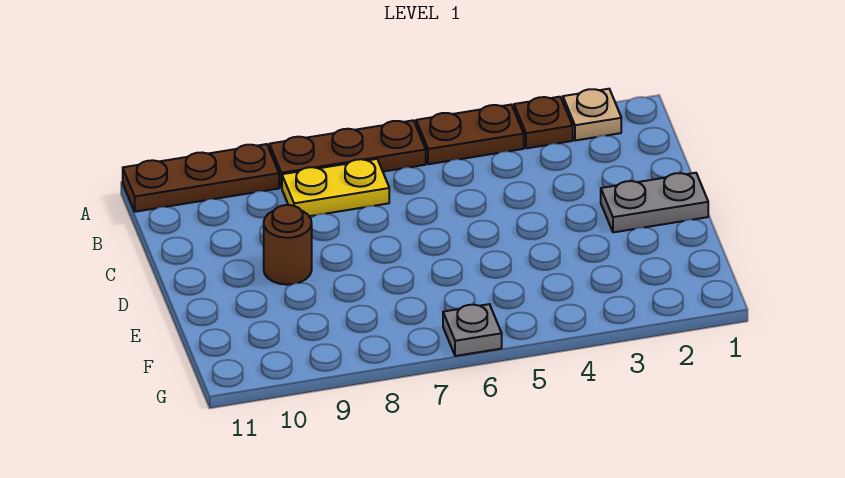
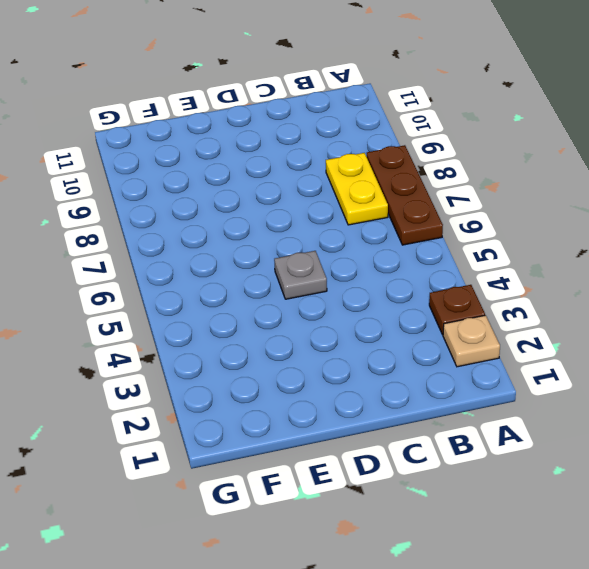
grey 1x1 plate [274,251,327,299] -> grey 1x1 plate moved to [443,304,502,356]
none -> brown 1x2 plate [416,105,524,164]
none -> brown 1x3 plate [123,144,279,212]

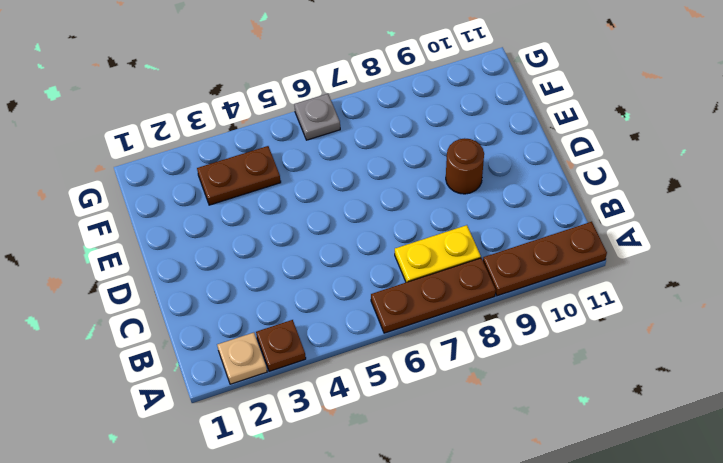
brown 1x2 plate [197,146,281,205] -> brown 1x2 plate moved to [416,105,524,164]
none -> grey 1x2 plate [601,173,708,232]

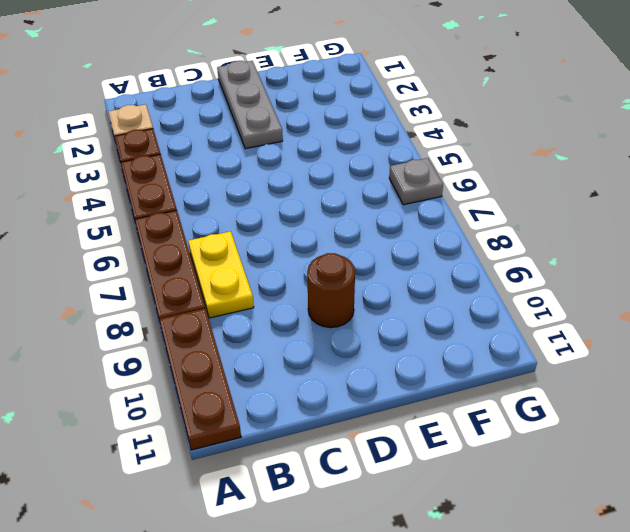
grey 1x3 plate [217,61,283,149] -> grey 1x2 plate [601,173,708,232]

